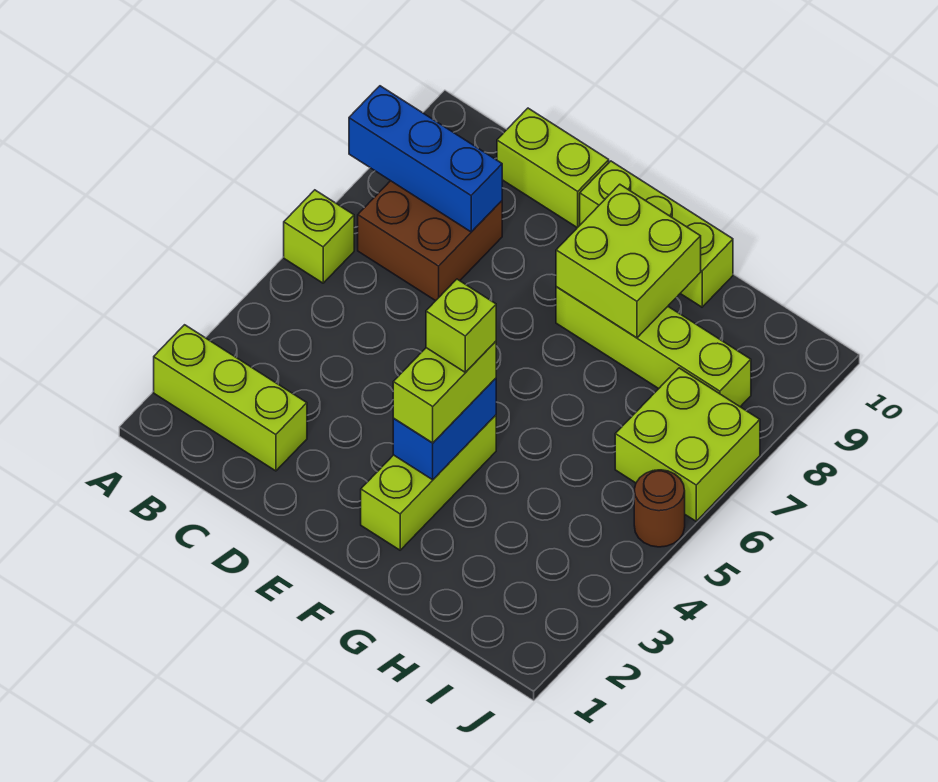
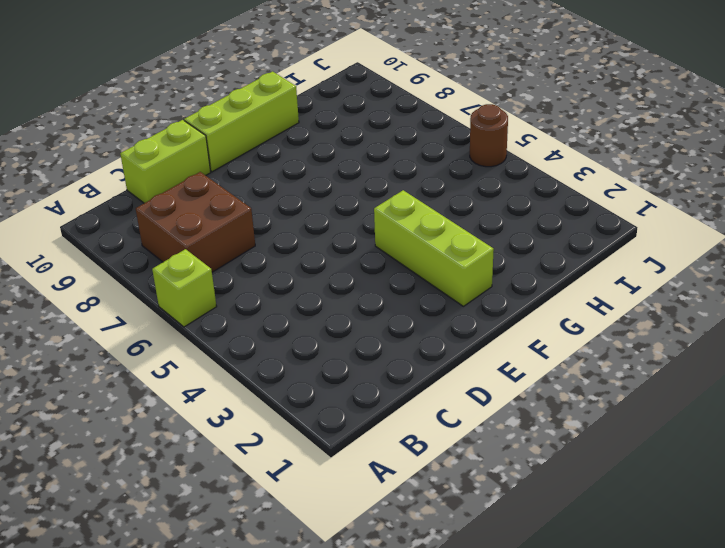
none -> lime 1x3 brick [154,325,307,471]
none -> lime 1x4 brick [556,287,751,407]
none -> lime 2x2 brick [615,368,760,521]

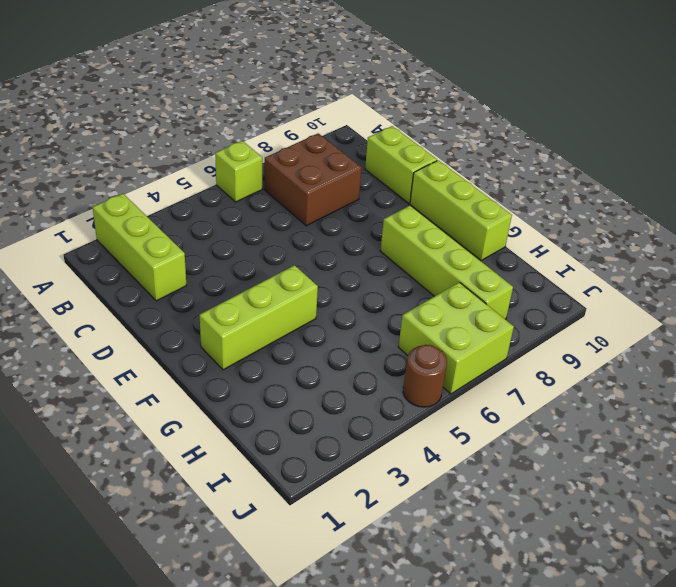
none -> blue 1x3 brick [349,86,502,232]
none -> blue 1x2 brick [393,378,496,480]
none -> lime 2x2 brick [556,184,701,338]

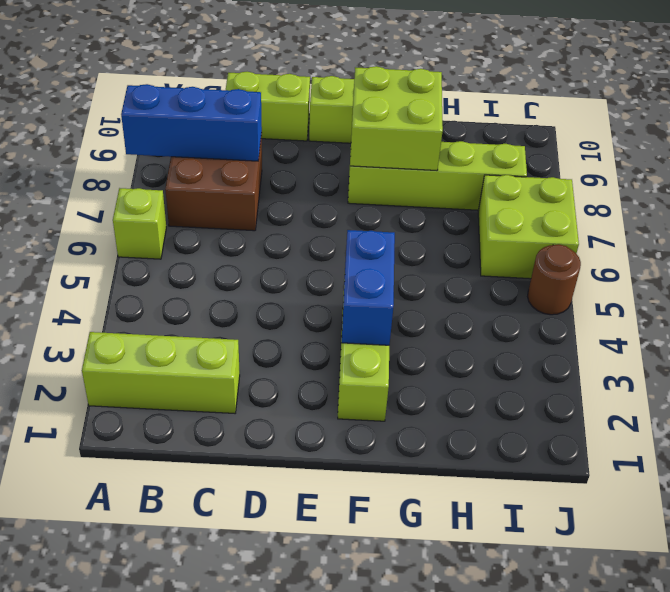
none -> lime 1x2 brick [393,341,496,443]
none -> lime 1x1 brick [426,279,496,373]

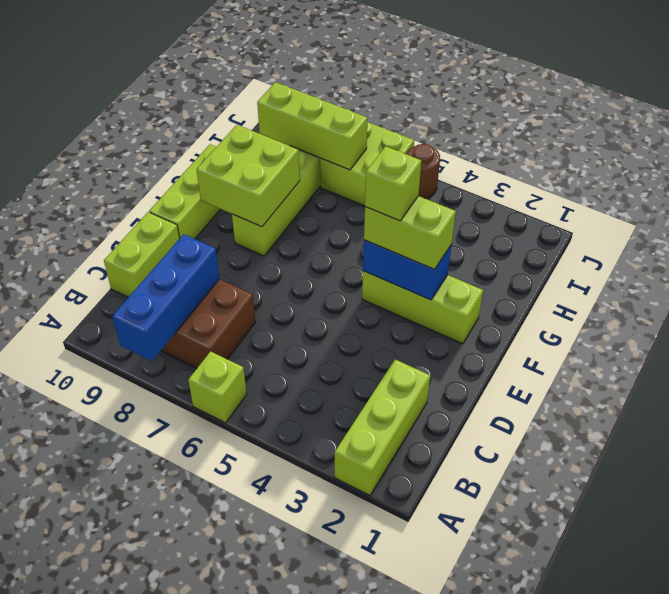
lime 1x3 brick [257,82,367,170] -> none

